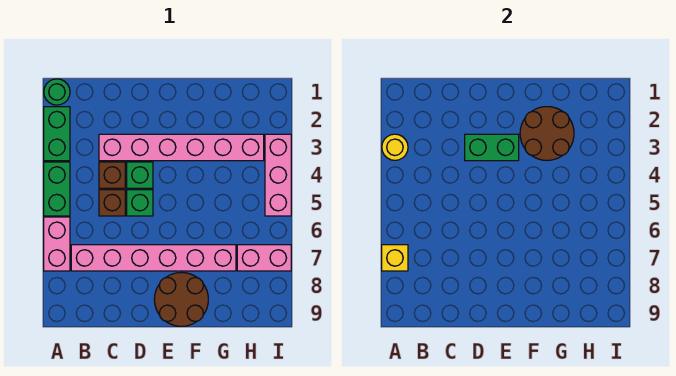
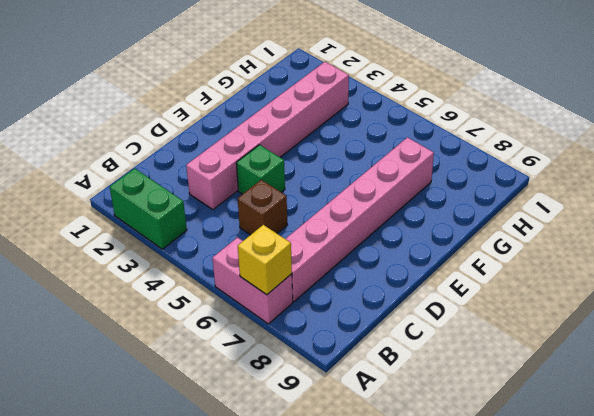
none -> green 1x1 round brick [44,79,70,105]
none -> green 1x2 brick [44,162,70,216]
none -> brown 1x1 brick [99,162,125,188]

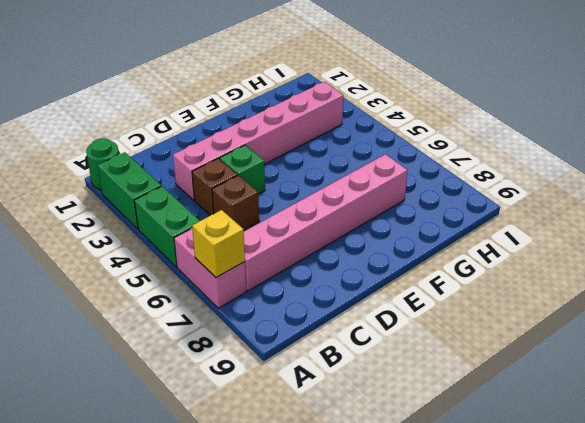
none -> green 1x1 brick [127,190,153,216]
none -> brown 2x2 round brick [154,273,208,326]
none -> pink 1x2 brick [237,245,291,271]

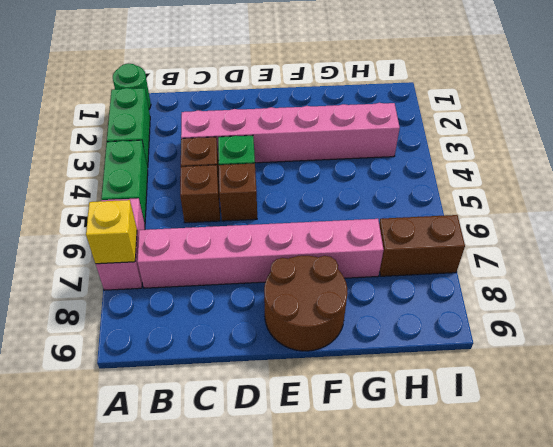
brown 1x1 brick [219,163,257,221] -> green 1x1 brick [127,190,153,216]
brown 1x2 brick [379,215,465,276] -> pink 1x2 brick [237,245,291,271]
none -> pink 1x3 brick [265,134,291,216]
none -> yellow 1x1 round brick [382,134,408,160]
none -> green 1x2 brick [465,134,519,161]

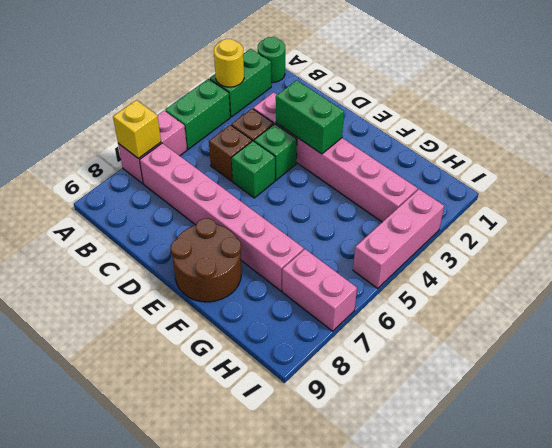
none -> brown 2x2 round brick [520,107,574,160]

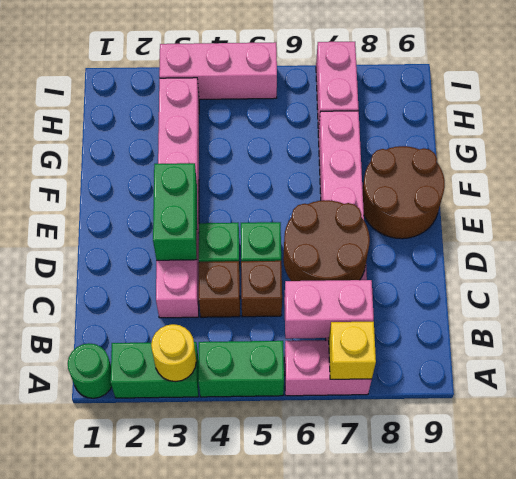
pink 1x2 brick [284,280,374,339] -> none
brown 2x2 round brick [283,200,370,281] -> brown 2x2 round brick moved to [520,107,574,160]

